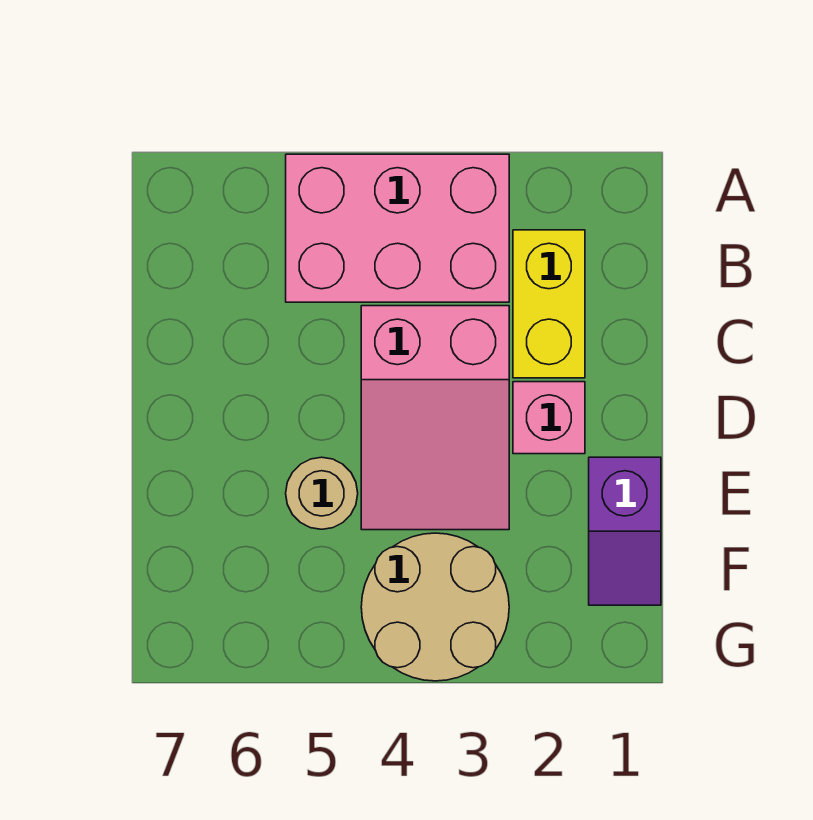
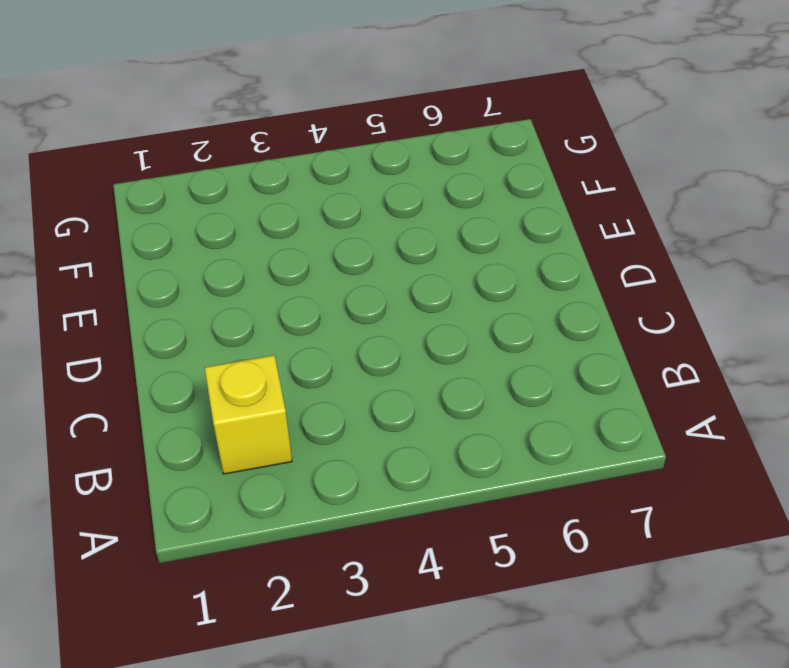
yellow 1x1 brick [205,355,292,474] -> yellow 1x2 brick [513,230,585,378]
none -> pink 2x3 brick [286,154,509,302]
none -> pink 2x3 slope [361,306,509,530]

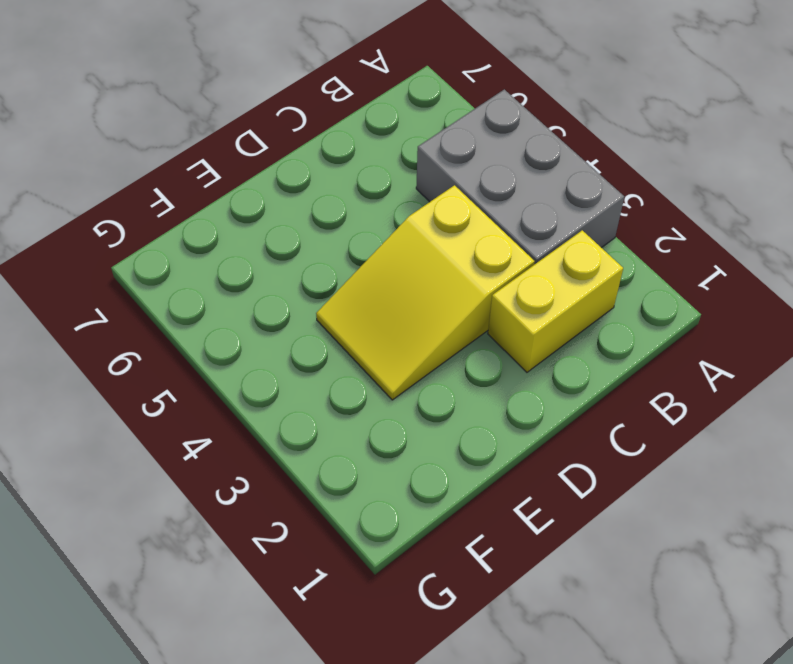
grey 2x3 brick [416,89,624,264] -> pink 2x3 brick [286,154,509,302]
yellow 2x3 slope [316,185,535,400] -> pink 2x3 slope [361,306,509,530]
none -> pink 1x1 brick [513,382,585,454]
none -> purple 1x2 slope [589,457,661,605]

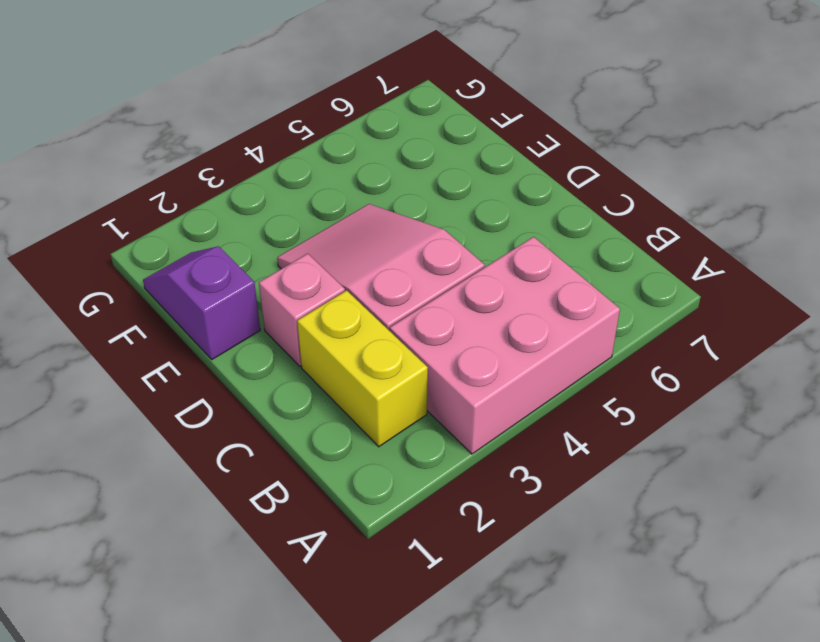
none -> tan 1x1 round brick [286,457,358,529]
none -> tan 2x2 round brick [361,533,509,681]

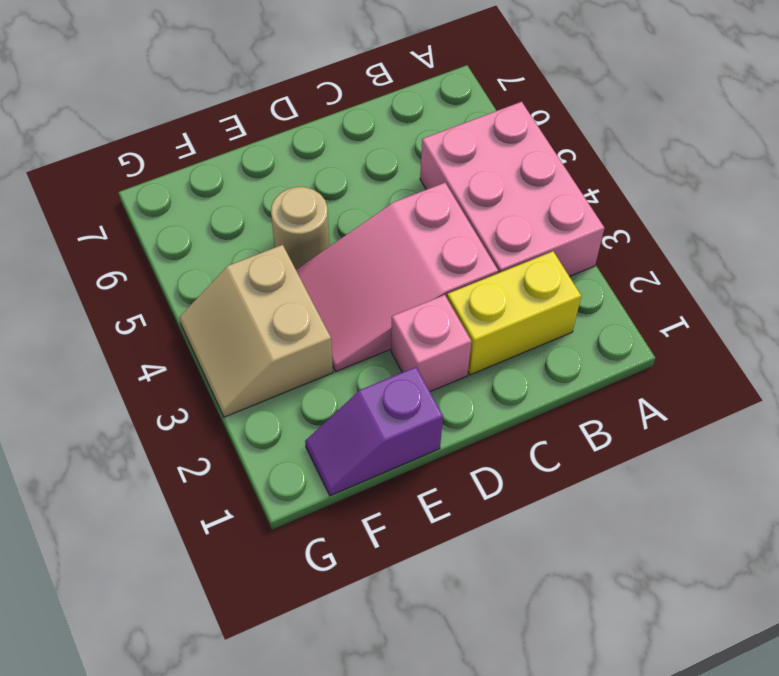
tan 2x2 slope [179,245,333,417] -> tan 2x2 round brick [361,533,509,681]

